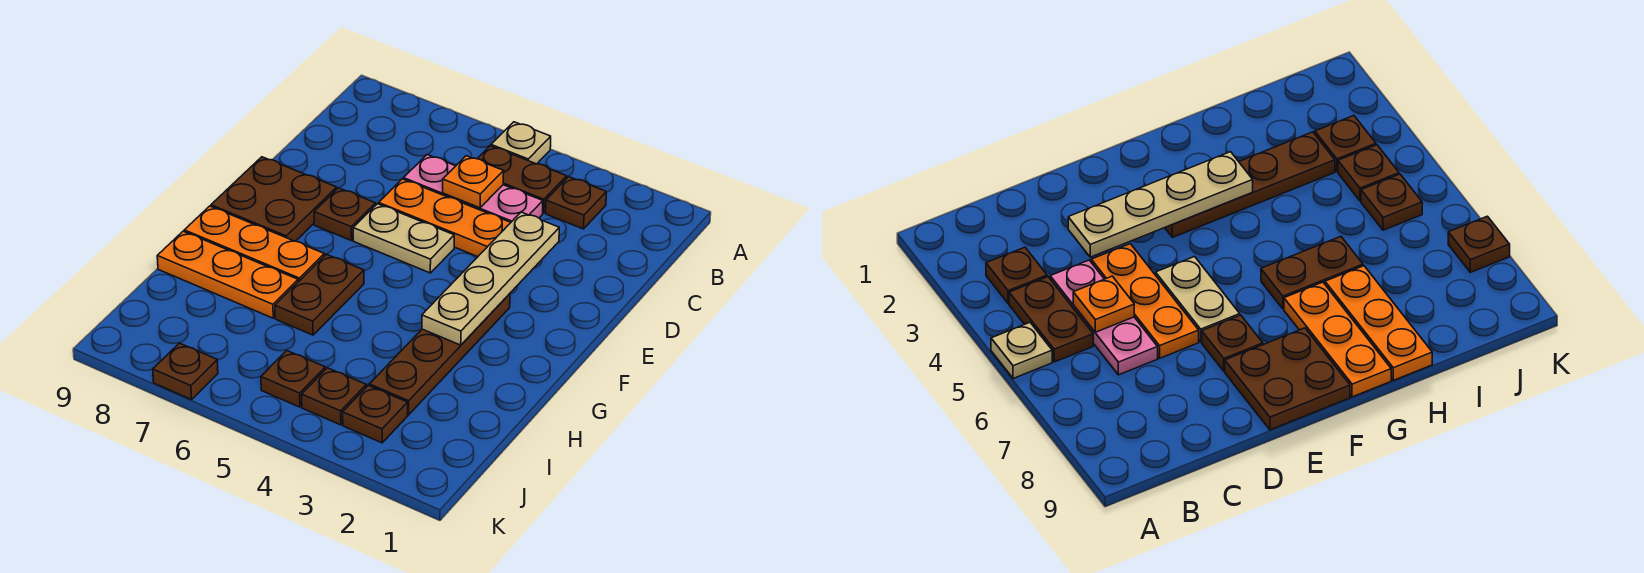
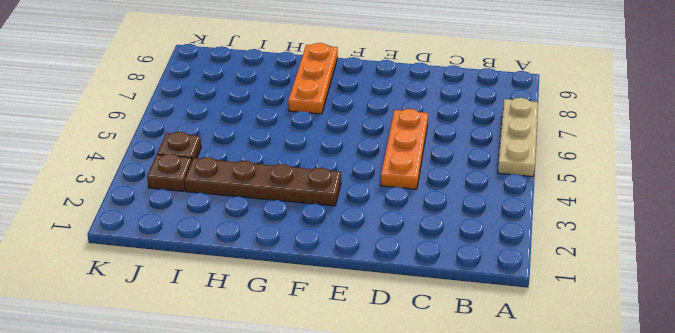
tan 1x3 plate [498,98,538,177] -> tan 1x1 plate [491,122,551,164]
none -> brown 1x1 plate [546,177,606,229]
none -> brown 1x2 plate [477,146,567,213]
none -> pink 1x3 plate [404,155,543,222]

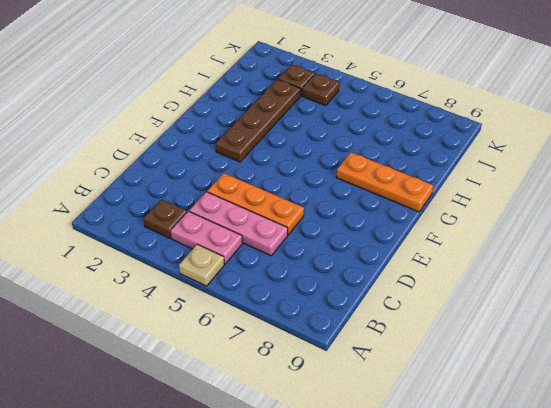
pink 1x2 plate [171,211,242,264] -> brown 1x2 plate [477,146,567,213]
none -> tan 1x2 plate [353,204,454,273]
none -> brown 1x1 plate [314,188,376,241]
none -> brown 2x2 plate [211,157,337,241]

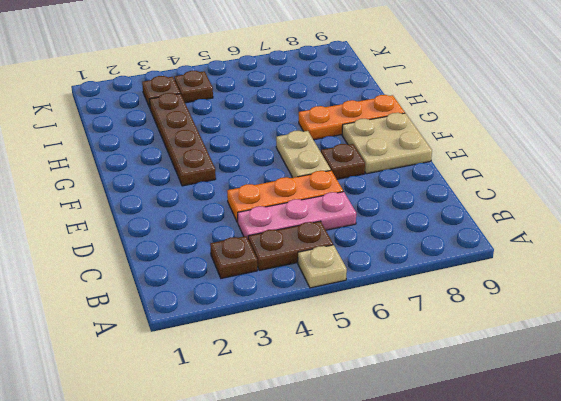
tan 1x2 plate [276,131,331,178] -> tan 1x2 plate turned to [353,204,454,273]
tan 2x2 plate [342,113,432,174] -> brown 2x2 plate [211,157,337,241]
none -> brown 1x2 plate [275,254,364,335]
none -> orange 1x3 plate [157,231,298,318]
none -> brown 1x1 plate [261,351,325,407]

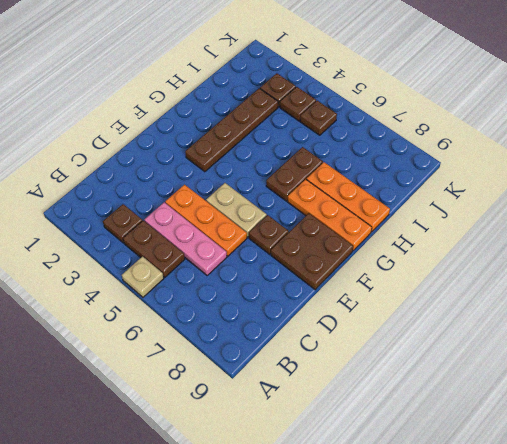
none -> brown 1x1 plate [153,343,218,400]
none -> orange 1x1 plate [443,156,504,208]
none -> tan 1x4 plate [422,212,559,345]

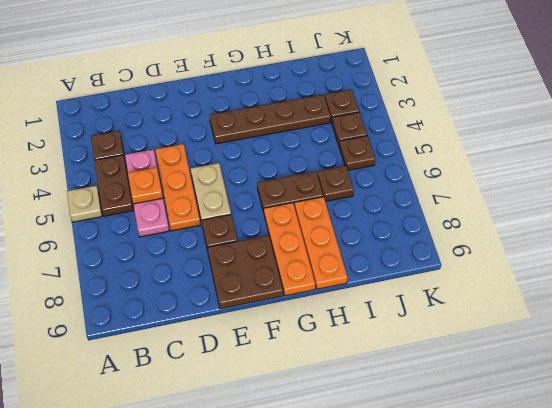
brown 1x1 plate [317,166,354,201] -> brown 1x1 plate moved to [153,343,218,400]
none -> tan 1x4 plate [422,212,559,345]

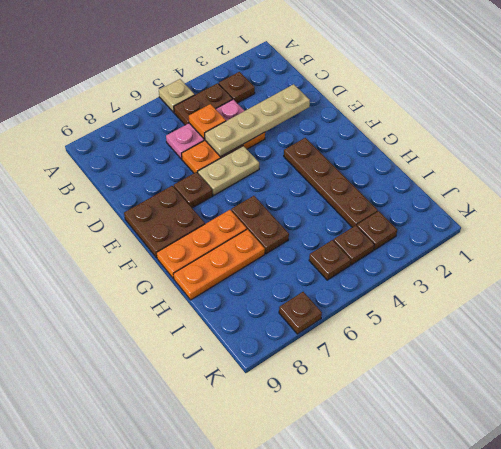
tan 1x4 plate [205,84,310,157] -> tan 1x4 plate turned to [422,212,559,345]

